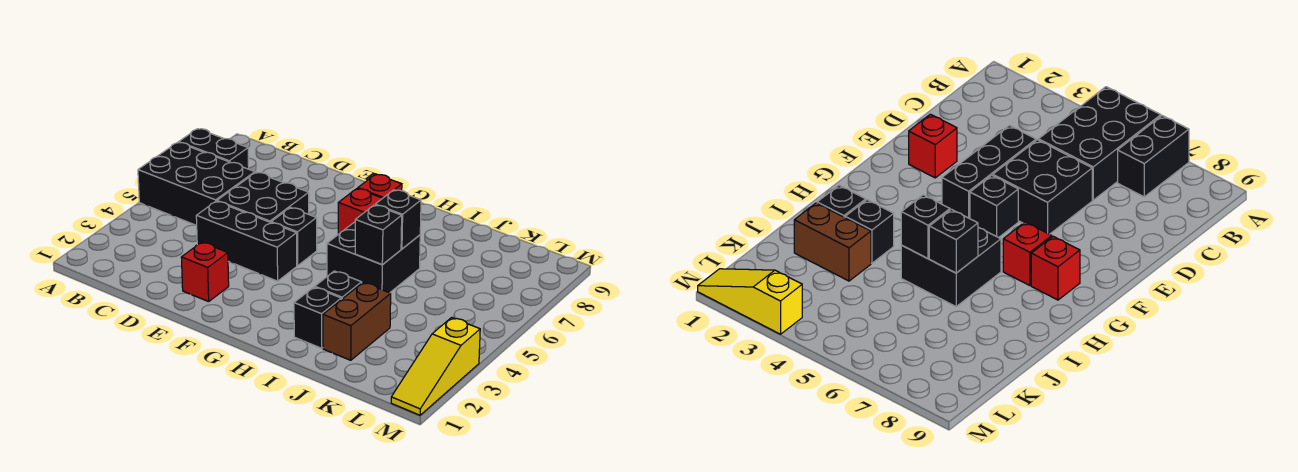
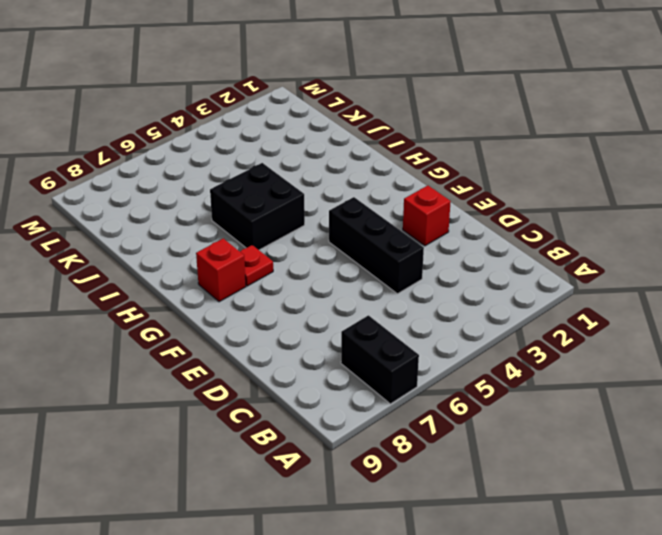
red 1x1 plate [240,245,273,286] -> red 1x1 brick [338,189,382,234]
none -> black 2x3 brick [138,142,255,225]
none -> black 2x2 brick [217,172,309,222]
none -> black 1x1 brick [271,208,317,266]

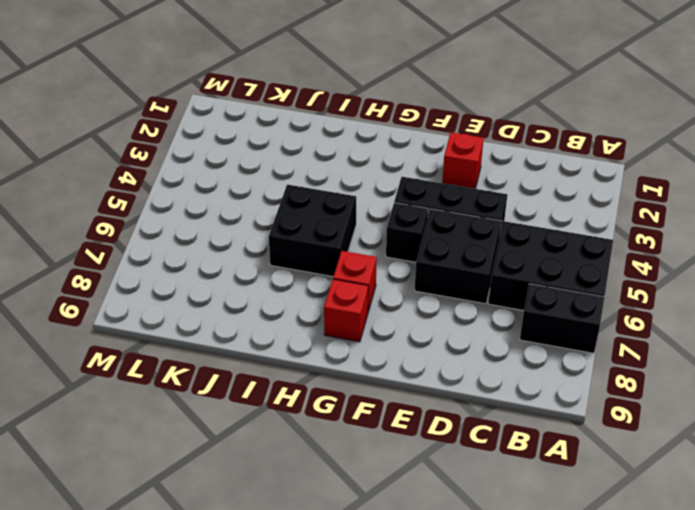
none -> black 1x1 brick [294,287,341,348]
none -> black 1x1 brick [315,271,362,300]
none -> brown 1x2 brick [323,283,391,360]

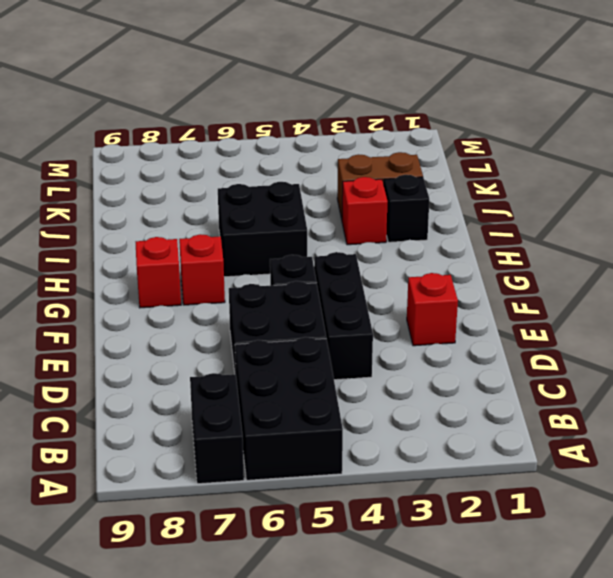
red 1x1 brick [342,177,388,245] -> black 1x1 brick [315,271,362,300]
none -> yellow 1x3 slope [391,318,480,415]
none -> black 1x1 brick [355,205,402,265]
none -> black 1x1 brick [375,190,421,249]

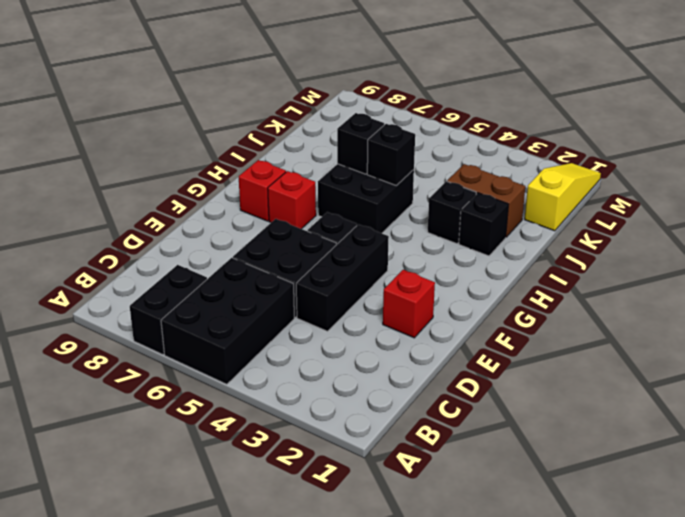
yellow 1x3 slope [525,163,601,231] -> yellow 1x3 slope turned to [391,318,480,415]

